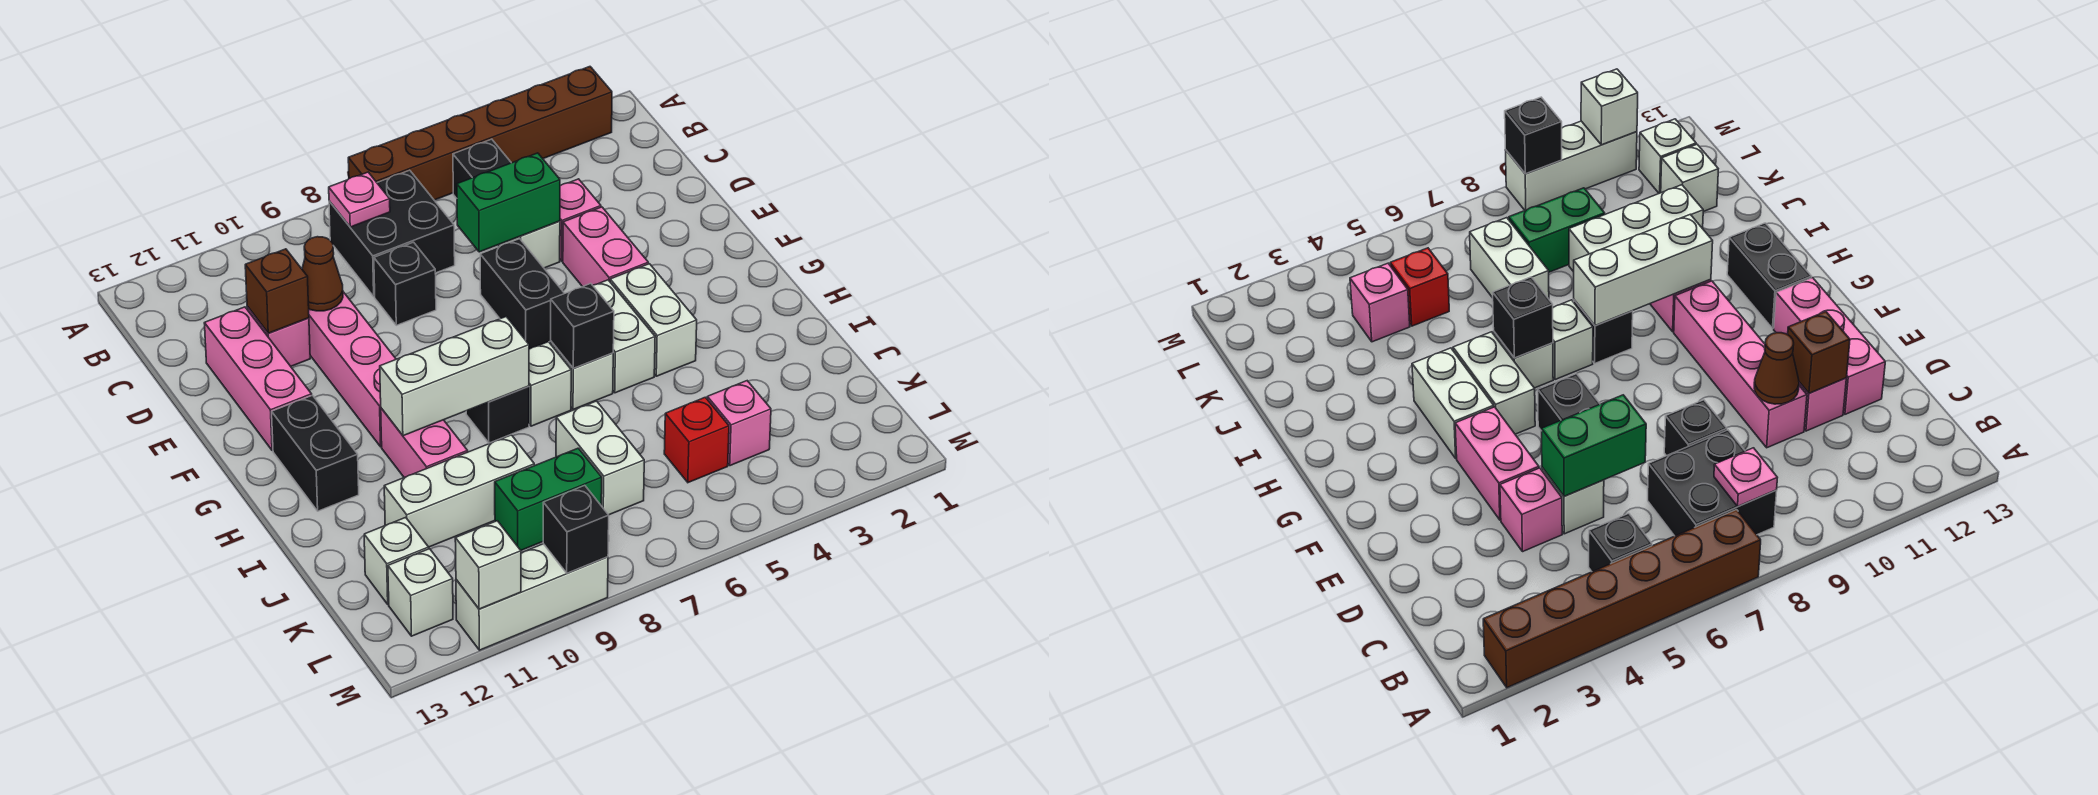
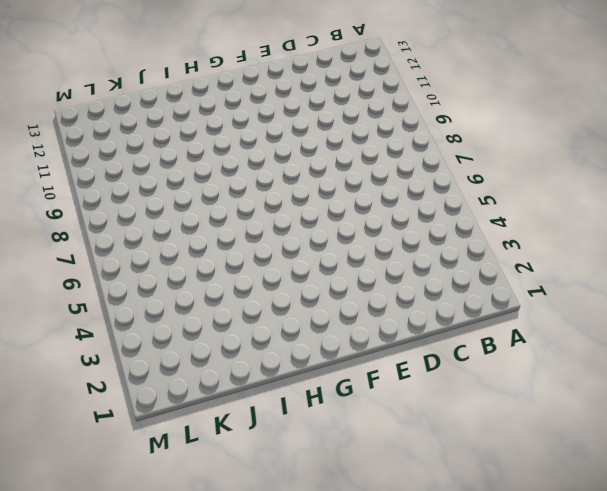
none -> brown 1x6 brick [348,67,612,200]
none -> black 1x1 brick [453,139,511,198]
none -> black 2x2 brick [329,170,455,297]
none -> pink 1x1 brick [560,179,601,261]

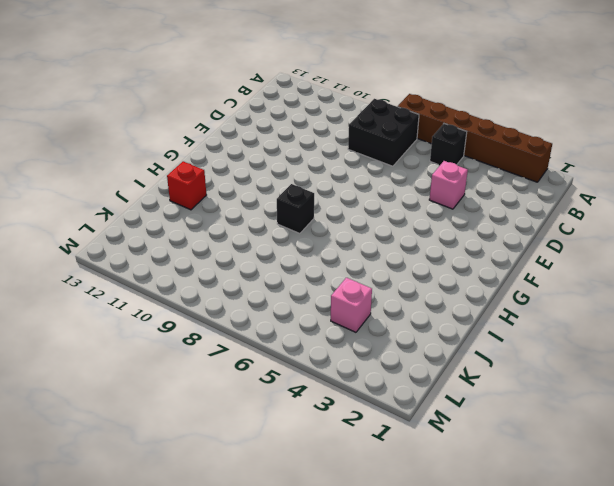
red 1x1 brick [167,161,206,210] -> red 1x1 brick moved to [664,397,729,483]
none -> white 1x1 brick [499,221,560,268]
none -> black 1x1 brick [374,242,436,325]
none -> pink 1x4 brick [309,292,396,447]
none -> pink 1x1 brick [247,306,310,366]

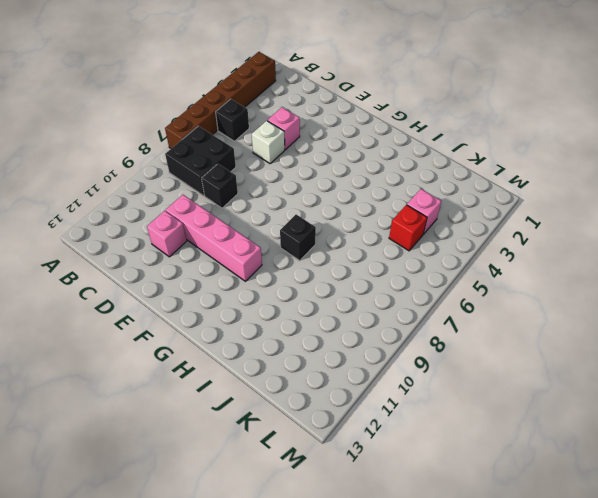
none -> pink 1x3 brick [204,307,312,451]
none -> pink 1x2 brick [563,207,648,287]
none -> black 1x2 brick [480,239,565,349]
none -> white 1x2 brick [610,264,697,376]

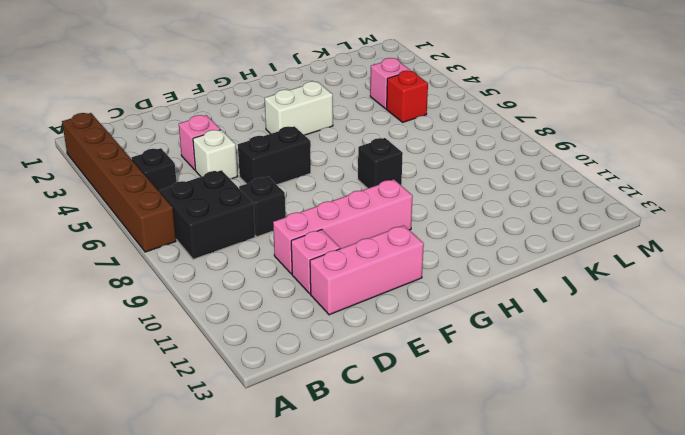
none -> pink 1x2 brick [563,207,648,287]
none -> white 1x2 brick [593,280,655,393]
none -> black 1x2 brick [272,395,359,511]
none -> white 1x1 brick [551,342,613,410]

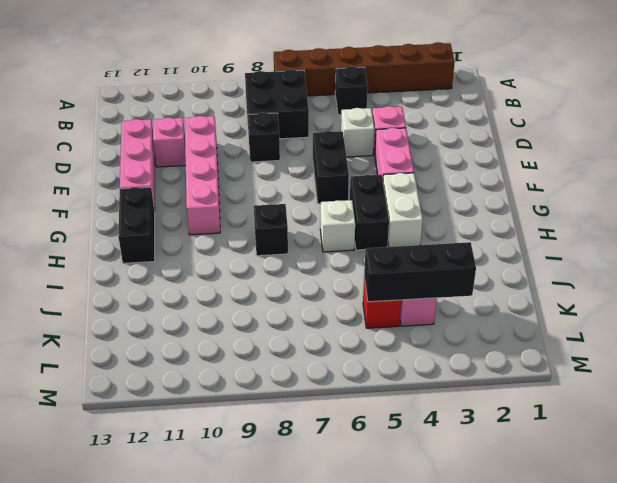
black 1x2 brick [350,175,389,250] -> white 1x2 brick [593,280,655,393]
black 1x3 brick [364,242,476,302] -> none
none -> white 1x1 brick [529,342,571,426]
none -> pink 1x2 brick [381,408,468,477]
none -> white 1x2 brick [556,401,644,515]
none -> white 1x3 brick [384,435,534,547]

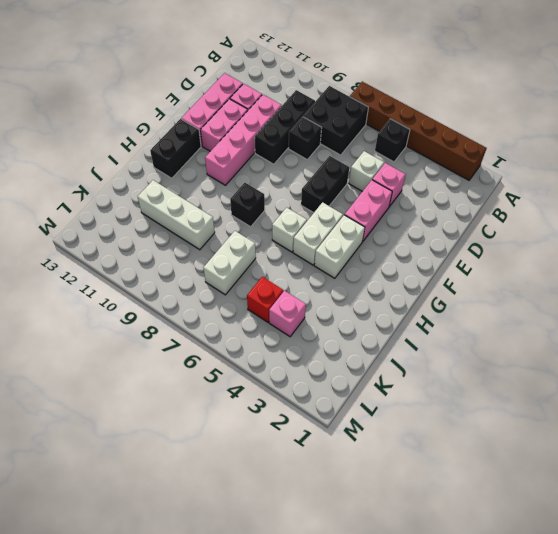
black 1x3 brick [255,90,315,164] -> none
pink 1x2 brick [201,99,248,151] -> pink 1x2 brick moved to [381,408,468,477]
none -> white 1x1 brick [529,342,571,426]
none -> green 1x2 brick [495,448,602,550]
none -> white 1x1 brick [364,517,429,604]
none -> white 1x1 brick [388,549,453,636]

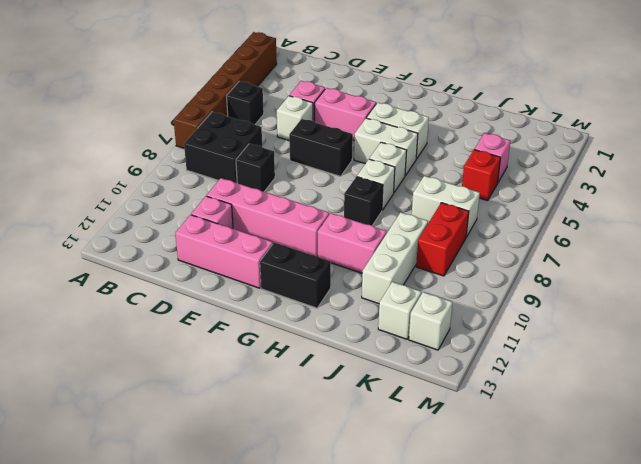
red 1x2 brick [416,203,469,276] -> green 1x2 brick [495,448,602,550]
none -> white 1x3 brick [456,544,608,650]
none -> pink 1x1 plate [329,172,390,227]
none -> green 1x2 brick [457,153,560,252]
none -> brown 1x1 cone [302,237,343,311]

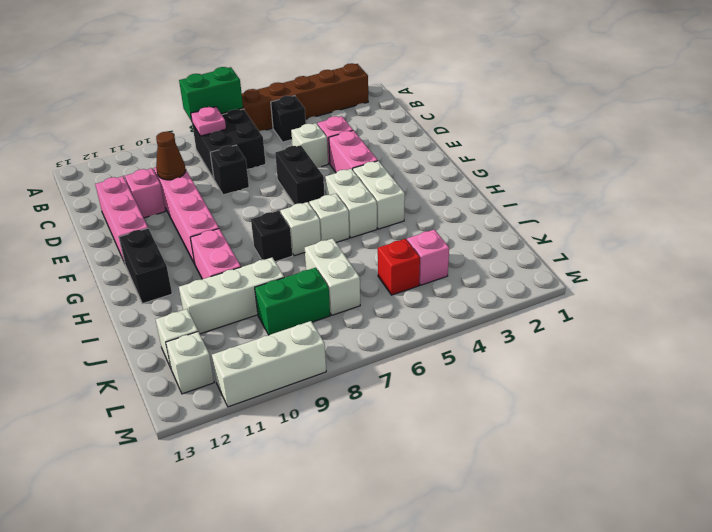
green 1x2 brick [179,67,243,121] -> green 1x2 brick moved to [457,153,560,252]
none -> brown 1x1 brick [245,249,309,333]
none -> black 1x1 brick [551,284,614,368]
none -> white 1x3 brick [380,317,529,436]
none -> black 1x1 brick [543,485,609,573]

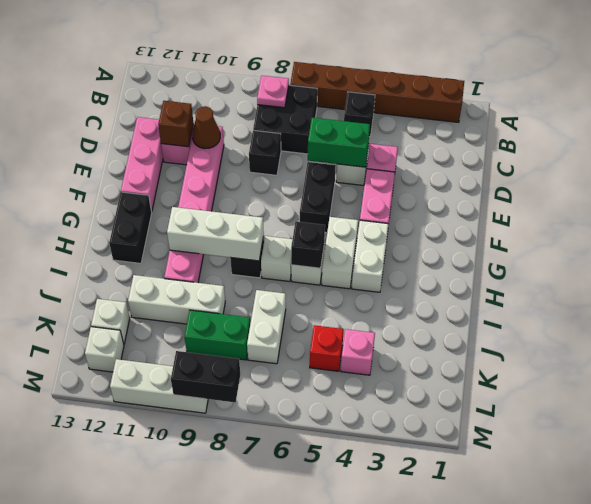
black 1x2 brick [171,351,240,402] -> black 1x1 brick [543,485,609,573]
none -> white 1x1 brick [455,521,521,609]

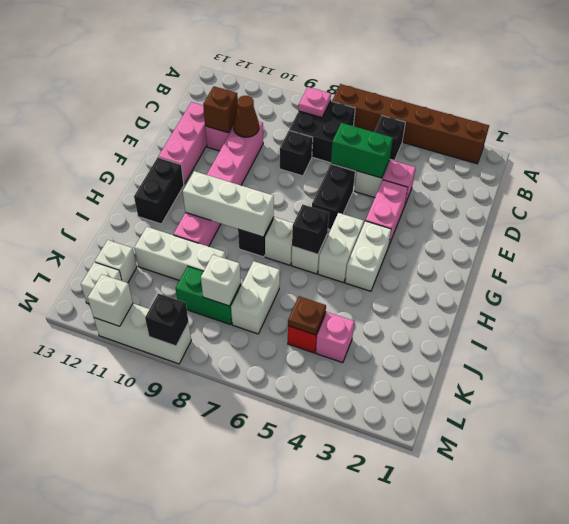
brown 1x1 plate [288,296,326,335] -> none
white 1x1 brick [201,255,241,306] -> none

